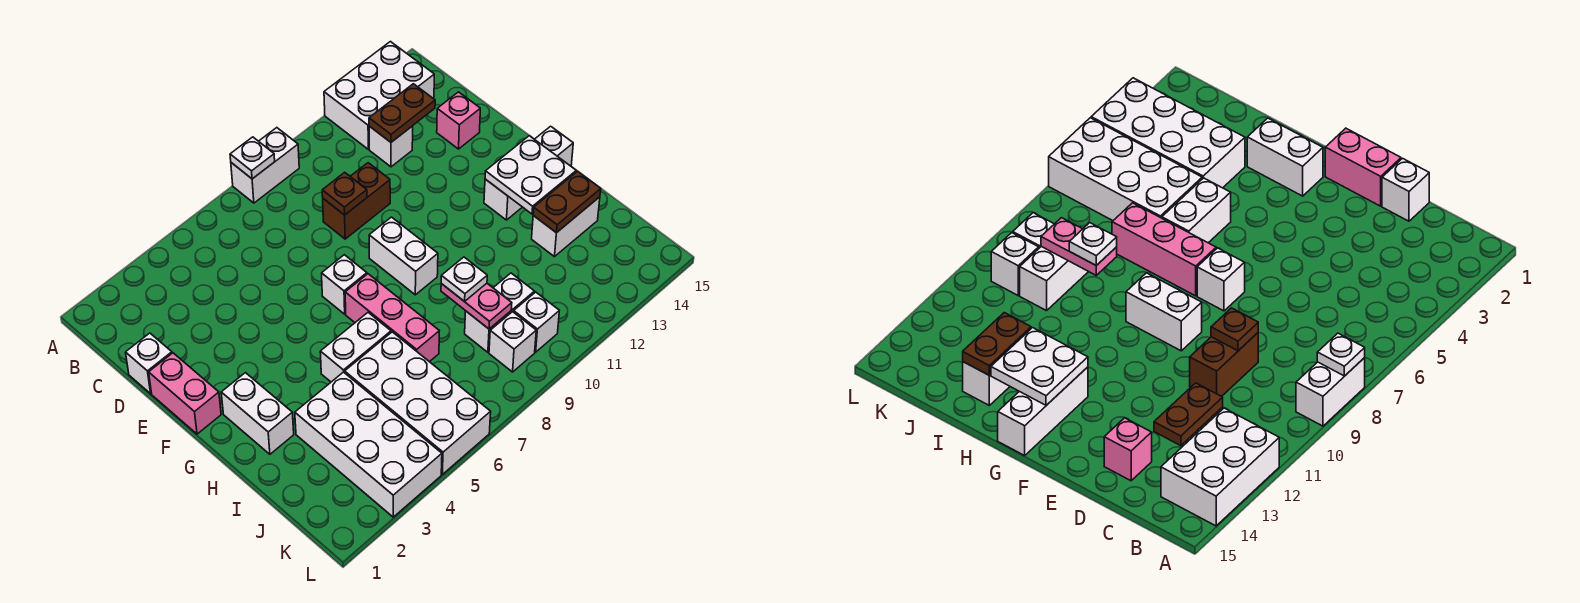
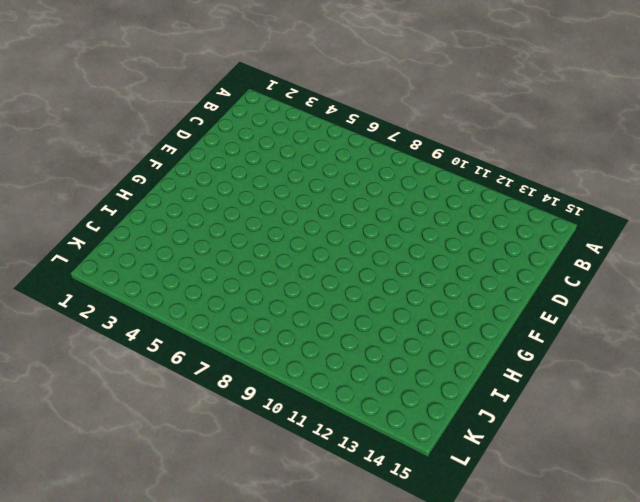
none -> white 1x2 brick [231,128,299,203]
none -> white 2x3 brick [324,42,434,149]
none -> white 1x1 brick [369,126,413,167]

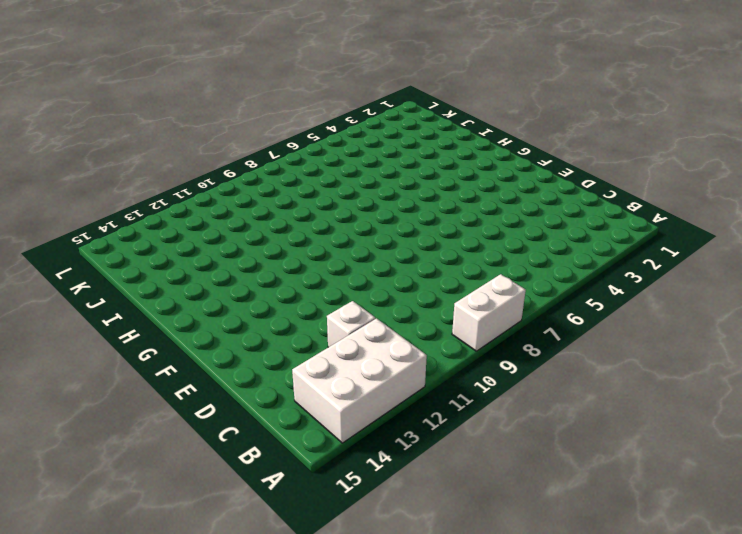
none -> white 1x1 brick [126,333,172,394]
none -> brown 1x2 brick [323,163,390,239]
none -> pink 1x1 brick [437,92,480,149]

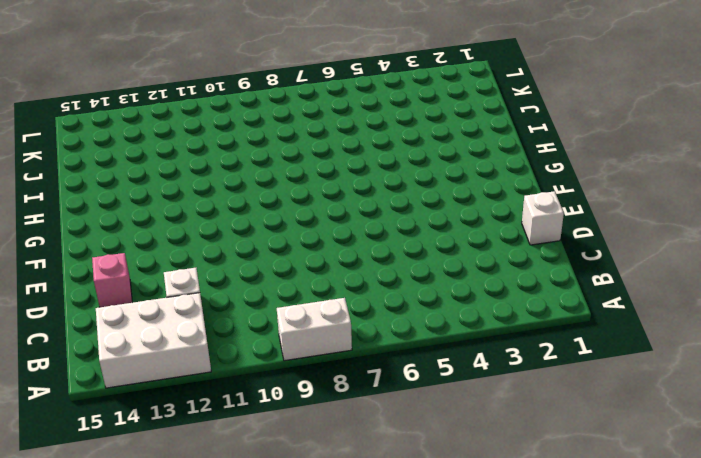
none -> brown 1x2 brick [323,163,390,239]
none -> pink 1x2 brick [149,353,221,434]
none -> white 1x1 brick [322,255,367,314]

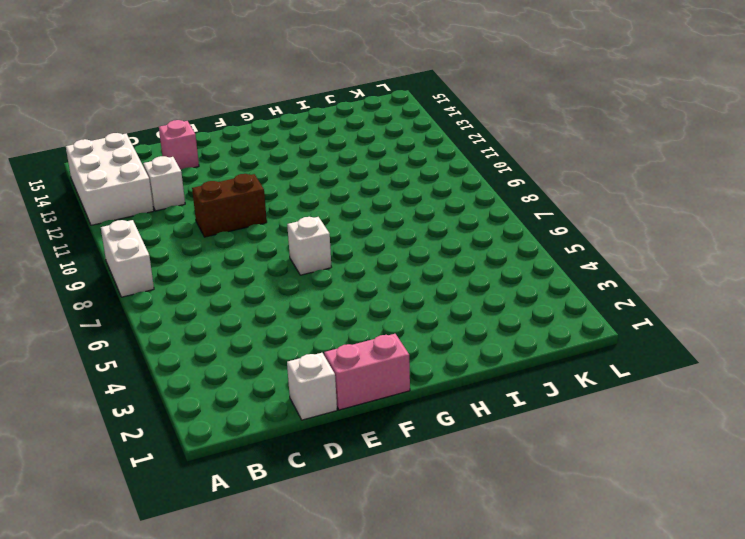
brown 1x2 brick [192,174,267,237] -> brown 1x2 brick turned to [323,163,390,239]
none -> white 1x2 brick [369,217,438,295]
none -> white 1x2 brick [221,373,294,454]
none -> pink 1x3 brick [345,274,439,362]

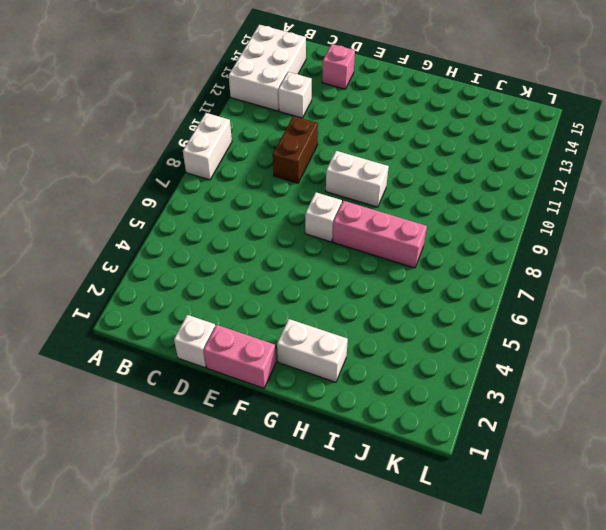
none -> white 1x3 brick [484,126,573,220]
none -> white 1x2 brick [320,313,391,382]
none -> white 2x4 brick [295,372,442,517]

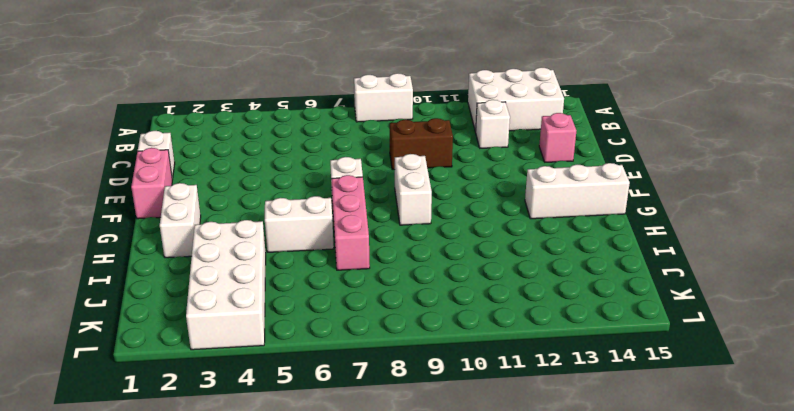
none -> white 2x4 brick [345,332,491,474]
none -> white 1x2 brick [532,197,600,257]
none -> white 1x2 brick [465,273,535,352]

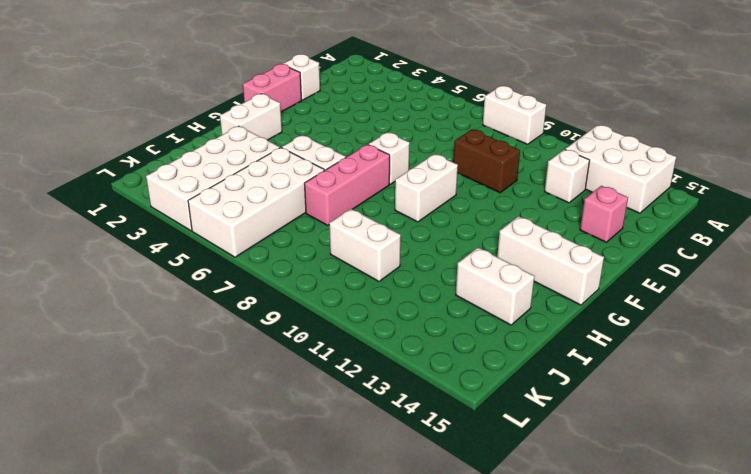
none -> white 1x1 brick [489,312,536,372]
none -> white 1x1 brick [514,292,559,352]
none -> white 1x1 plate [230,137,275,179]

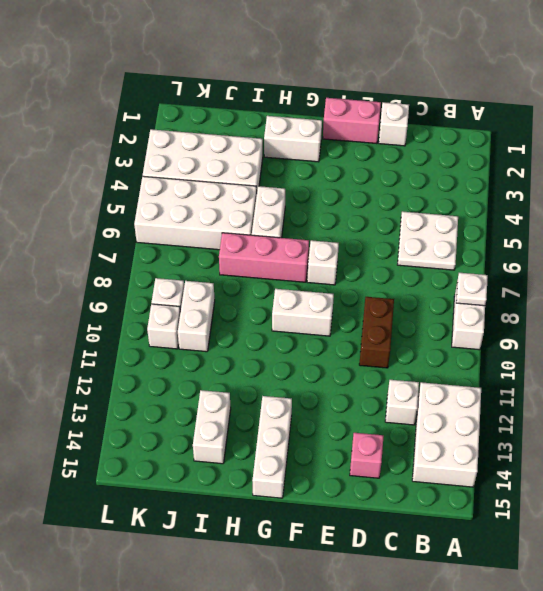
white 2x2 plate [398,211,458,270] -> white 2x2 plate moved to [485,136,576,214]
none -> brown 1x2 plate [369,84,435,142]
none -> brown 1x1 plate [322,172,367,215]
none -> pink 1x2 plate [441,283,512,329]

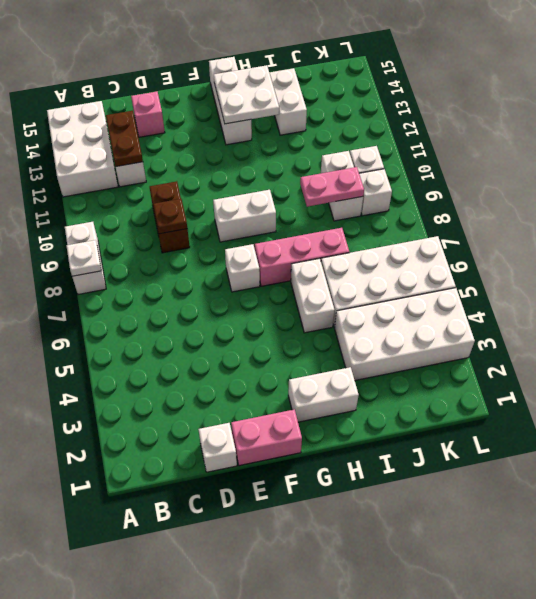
none -> brown 1x2 plate [533,171,601,233]
none -> white 1x1 plate [441,257,487,302]

